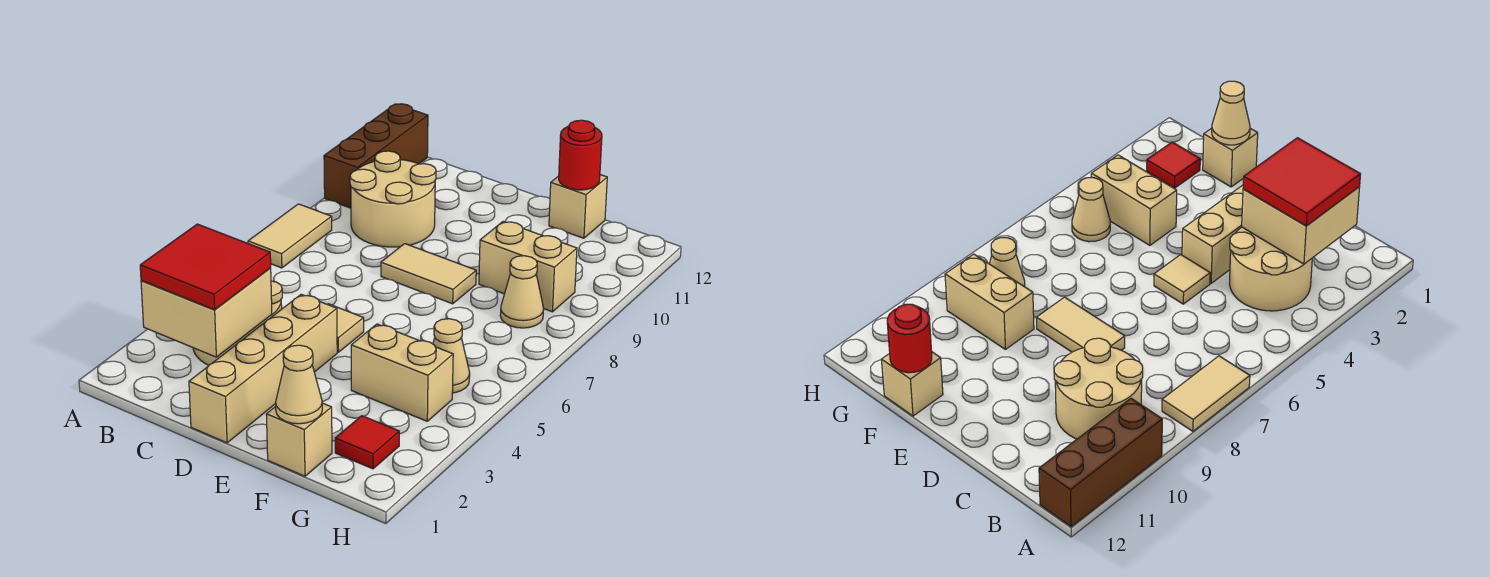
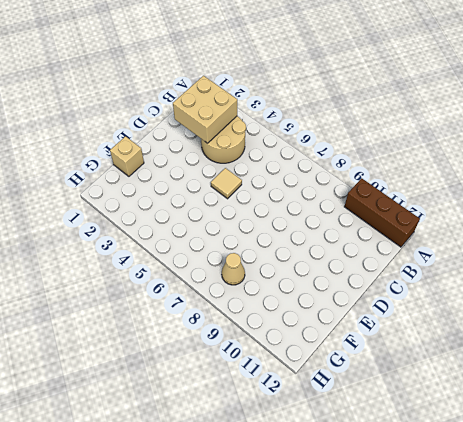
none -> tan 1x2 tile [248,204,332,268]
none -> tan 2x2 round brick [350,151,436,247]
none -> tan 1x4 brick [189,294,337,443]

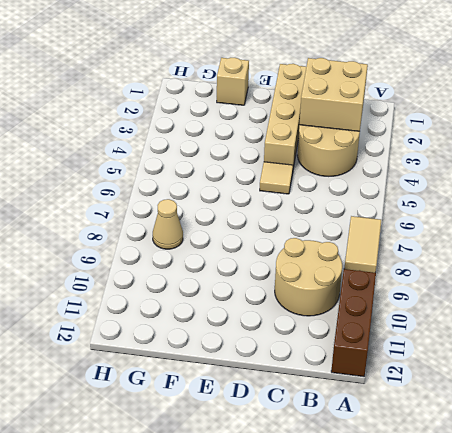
none -> tan 1x2 tile [381,244,476,304]
none -> tan 1x2 brick [351,324,453,421]
none -> tan 1x2 brick [479,221,577,312]

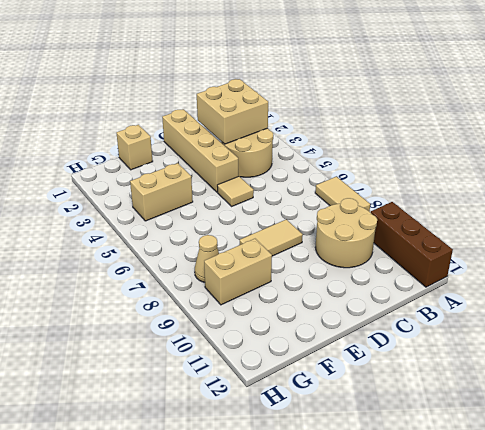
none -> tan 1x1 brick [549,175,607,238]
none -> red 1x1 tile [335,416,399,469]
none -> tan 1x1 cone [433,319,470,393]

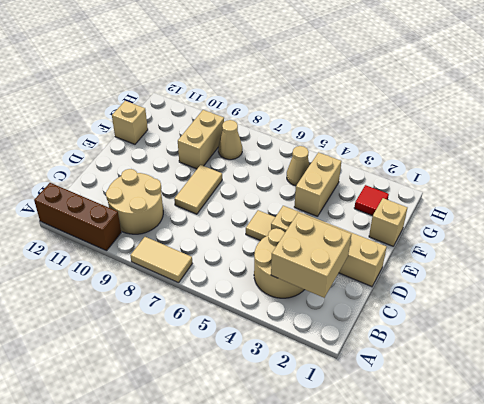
none -> tan 1x1 cone [276,345,322,424]
none -> red 1x1 round brick [559,120,602,190]
none -> red 2x2 tile [140,224,271,310]

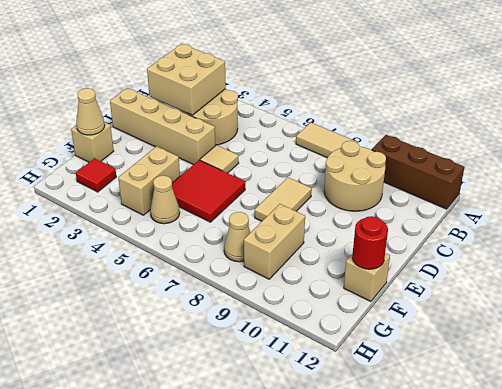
red 2x2 tile [172,160,245,222] -> red 2x2 tile moved to [140,224,271,310]

